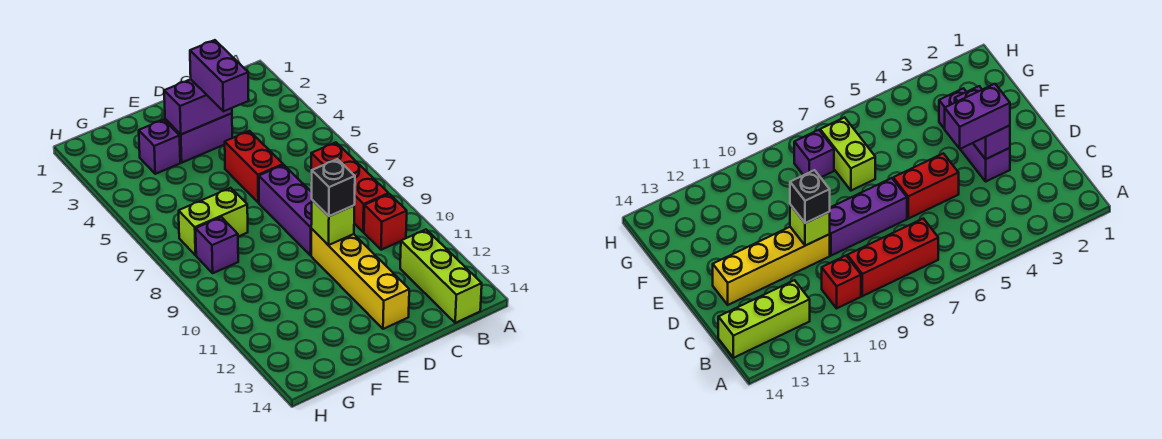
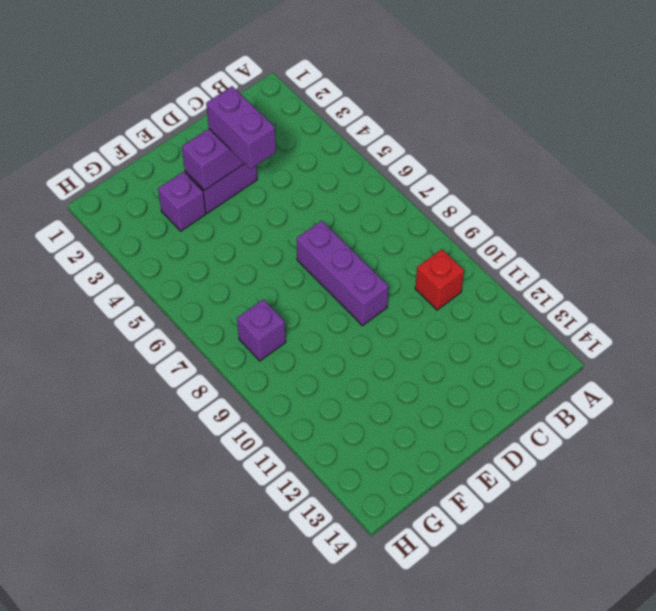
none -> red 1x3 brick [311,142,389,232]
none -> lime 1x3 brick [400,230,482,323]
none -> red 1x2 brick [225,131,283,203]

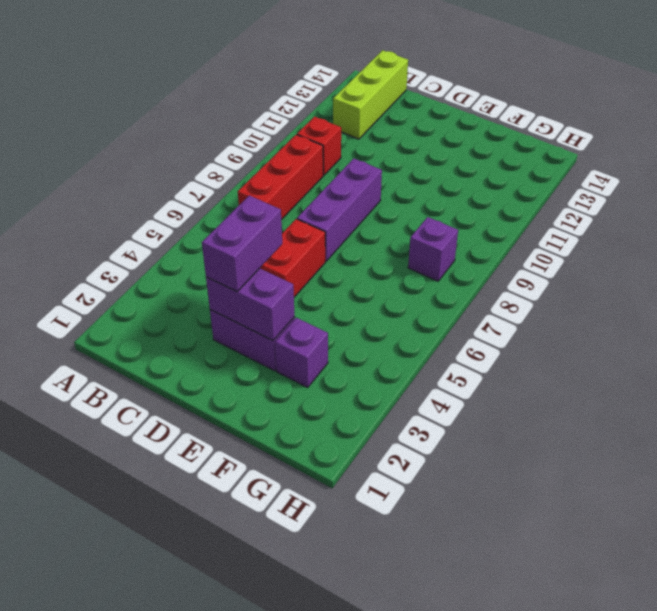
none -> yellow 1x4 brick [311,228,409,329]
none -> lime 1x2 brick [179,188,248,255]
none -> lime 1x1 brick [311,200,354,245]

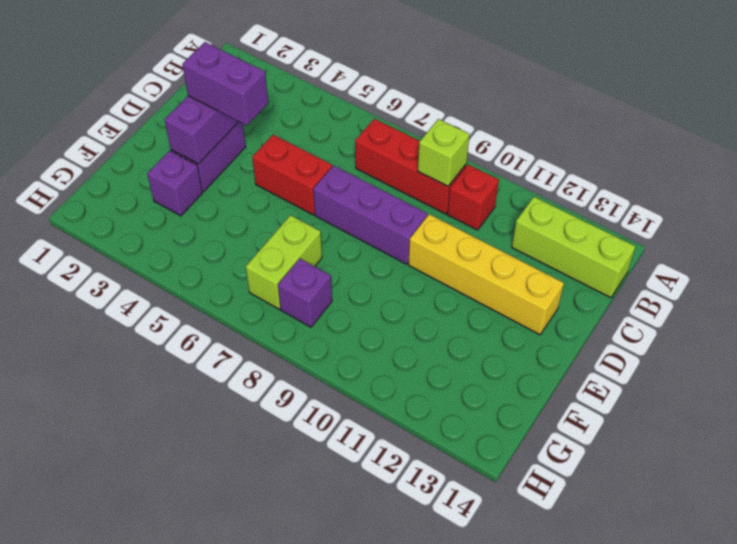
lime 1x1 brick [418,119,470,186] -> lime 1x1 brick moved to [311,200,354,245]
none -> black 1x1 brick [312,159,355,216]

